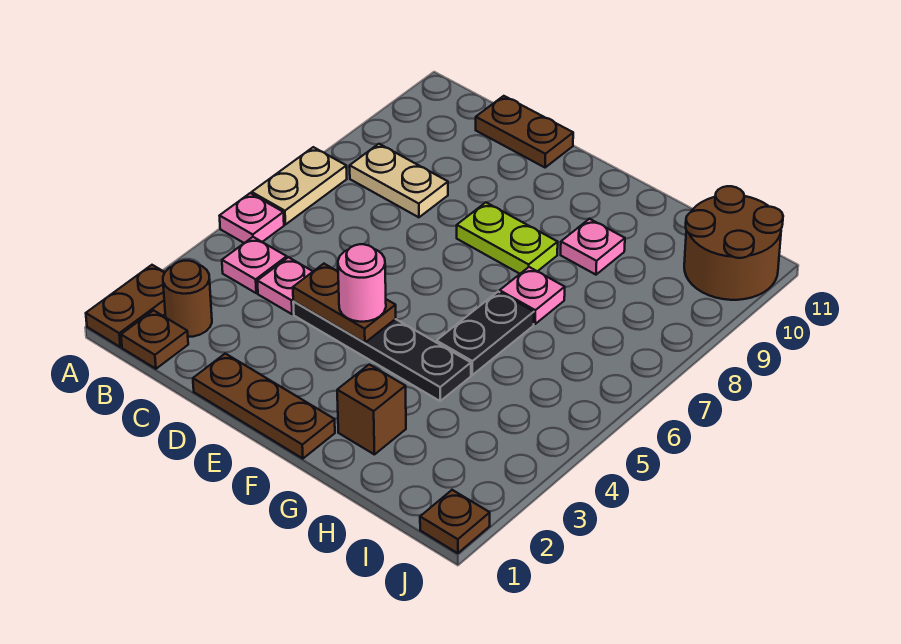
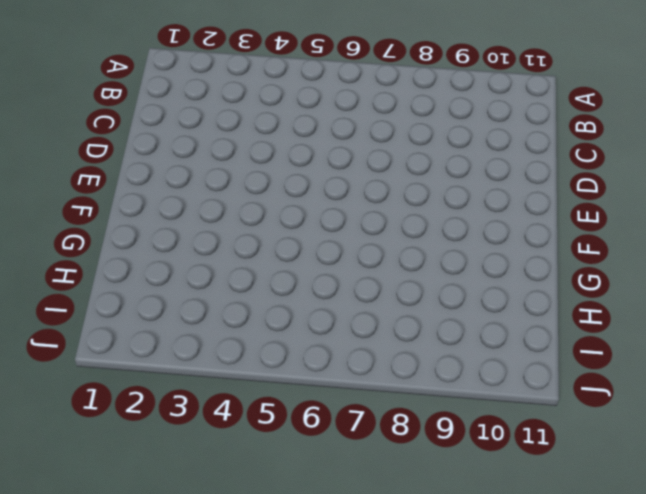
none -> brown 1x2 plate [86,265,165,347]
none -> pink 1x1 plate [220,193,284,243]
none -> tan 1x2 plate [252,147,347,225]

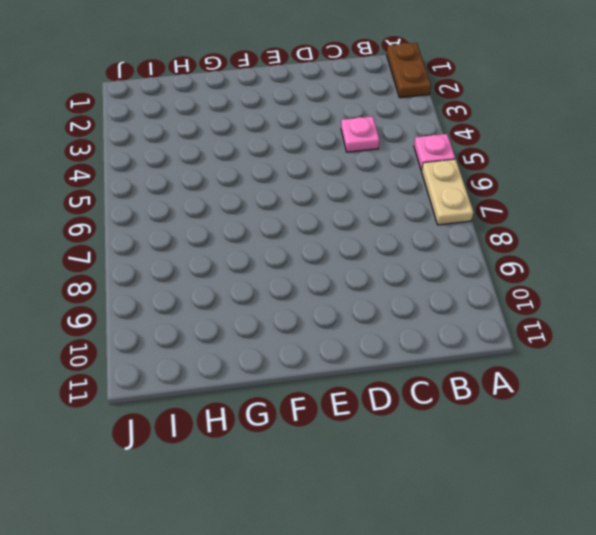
none -> brown 1x1 plate [121,310,188,369]
none -> brown 1x1 round brick [163,261,212,337]
none -> pink 1x1 plate [222,237,287,293]

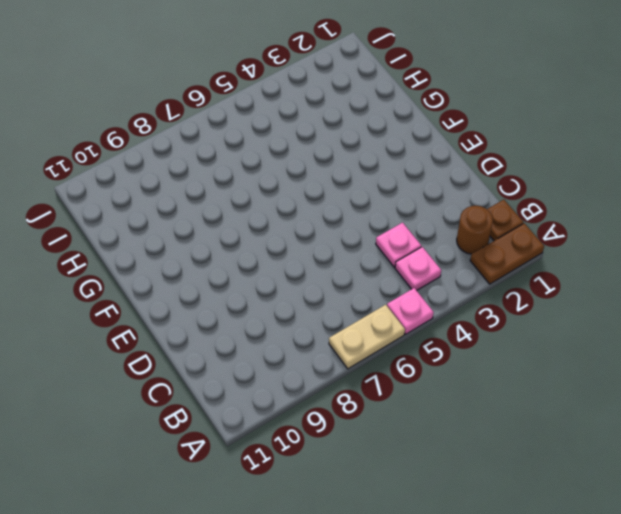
none -> tan 1x2 plate [350,144,448,217]
none -> brown 1x2 plate [476,96,573,168]
none -> brown 1x3 plate [193,354,335,459]

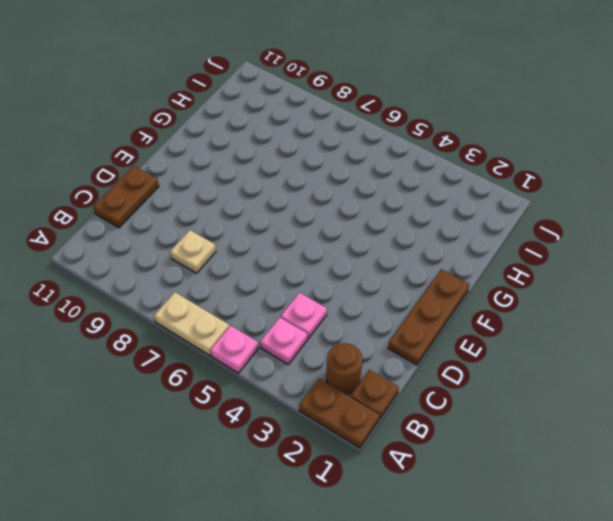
tan 1x1 plate [170,230,216,273] -> tan 1x2 plate [350,144,448,217]
none -> black 1x4 plate [293,302,471,401]
none -> lime 1x2 plate [457,202,558,274]
none -> brown 1x1 brick [337,364,406,455]

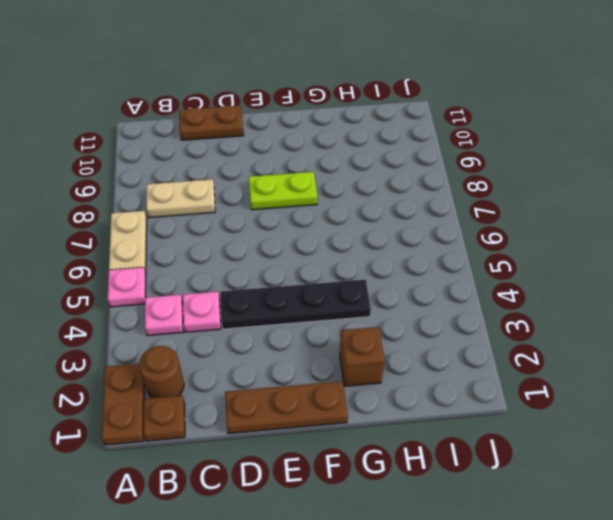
none -> black 1x2 plate [436,292,534,375]
none -> pink 1x1 plate [500,267,565,324]
none -> pink 1x1 plate [561,219,625,275]

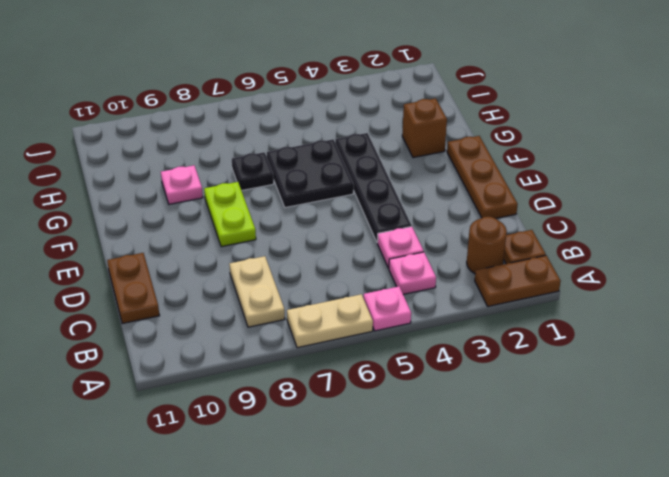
black 2x2 plate [267,139,354,208] -> black 1x2 plate [436,292,534,375]
black 1x1 plate [232,152,274,191] -> pink 1x1 plate [500,267,565,324]
none -> brown 2x2 round brick [684,186,783,300]
none -> brown 1x1 plate [420,490,490,553]
none -> brown 1x2 plate [293,264,396,343]

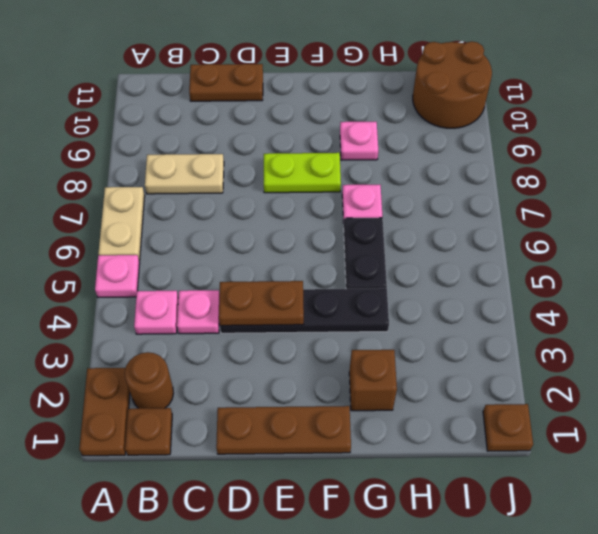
none -> pink 1x1 round brick [338,244,386,322]

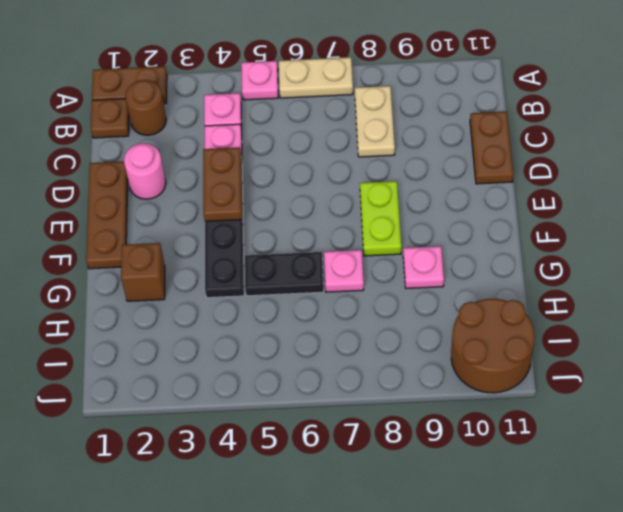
pink 1x1 round brick [124,143,166,199] -> pink 1x1 round brick moved to [338,244,386,322]
none -> brown 1x1 plate [420,490,490,553]

